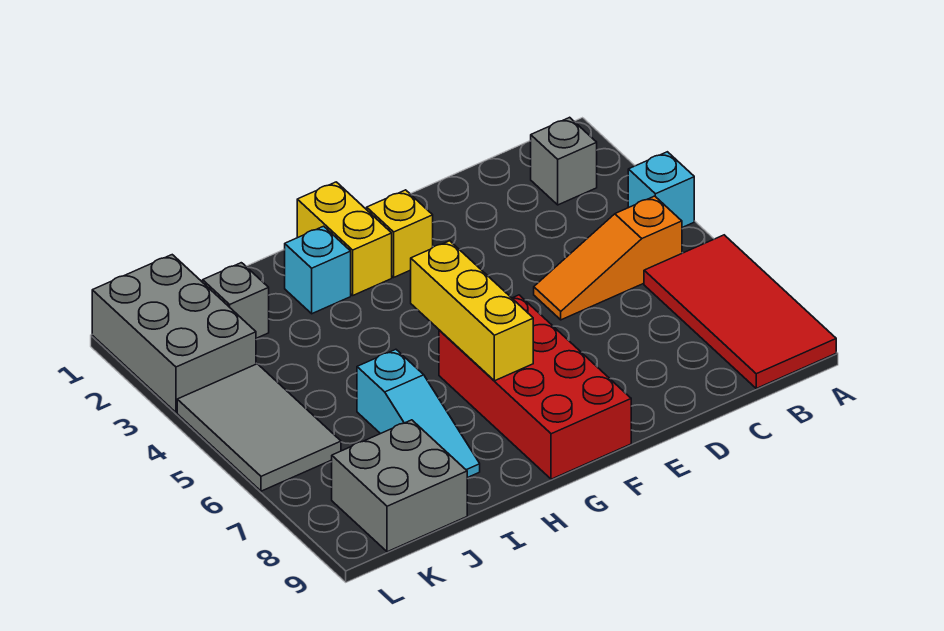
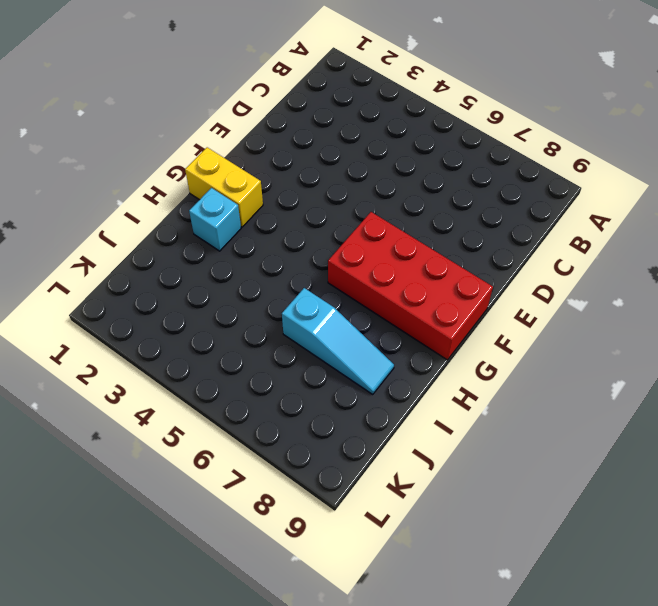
none -> cyan 1x1 brick [628,152,694,227]
none -> red 2x4 tile [644,235,836,388]
none -> grey 1x1 brick [531,117,597,205]

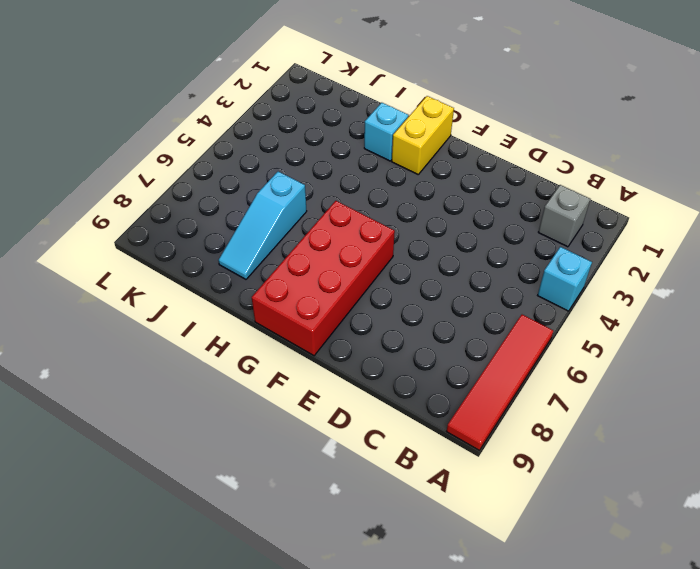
red 1x4 tile [446,315,553,450] -> red 2x4 tile [644,235,836,388]
none -> orange 1x3 slope [534,196,682,320]
none -> yellow 1x1 brick [367,190,433,277]
none -> grey 1x1 brick [203,263,269,338]

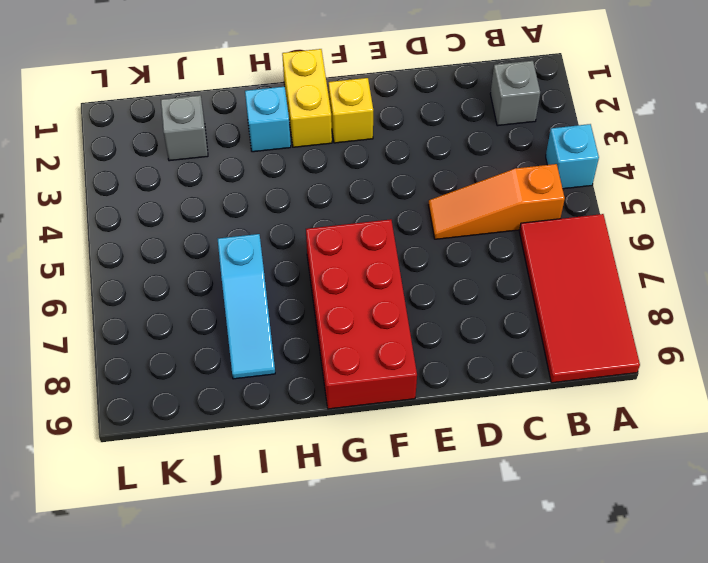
none -> grey 2x2 brick [332,420,467,552]
none -> grey 2x3 brick [92,255,256,412]
none -> grey 2x3 tile [177,364,341,491]

